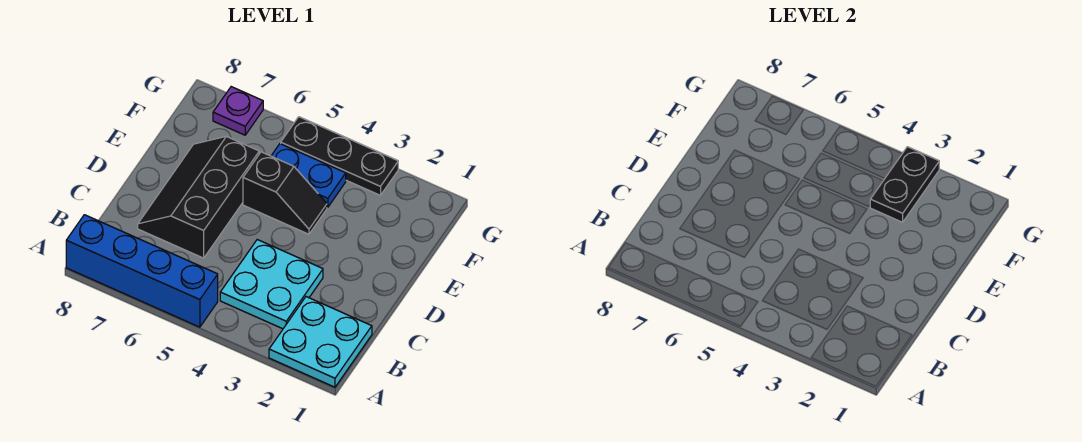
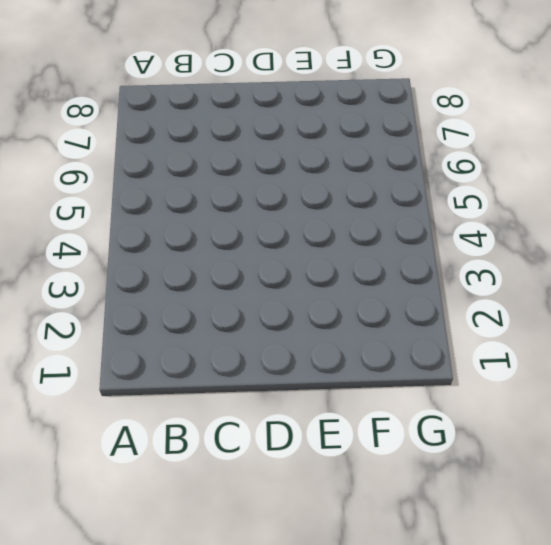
none -> cyan 2x2 plate [269,297,372,387]
none -> blue 1x4 brick [66,215,218,327]

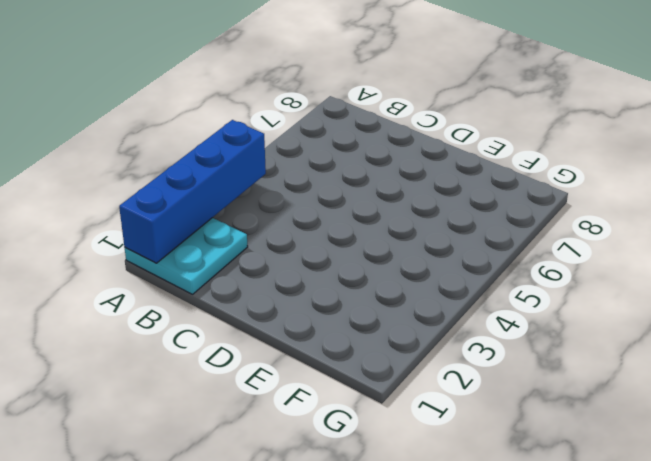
blue 1x4 brick [119,120,266,263] -> blue 1x4 brick moved to [66,215,218,327]
none -> cyan 2x2 plate [220,240,323,329]
none -> black 2x3 slope [138,136,259,258]

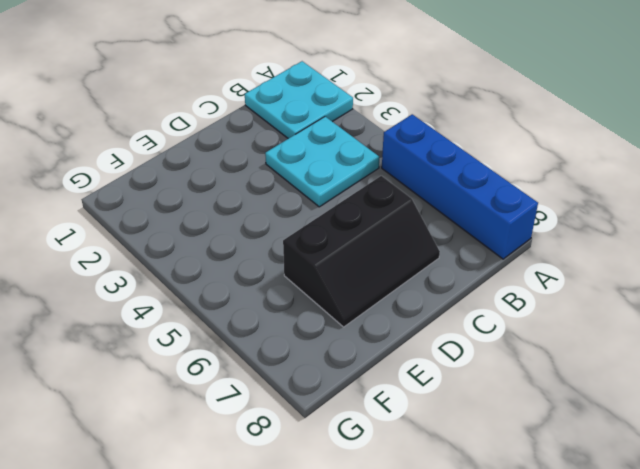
none -> black 1x2 slope [243,152,327,234]
none -> blue 1x2 plate [271,144,346,207]

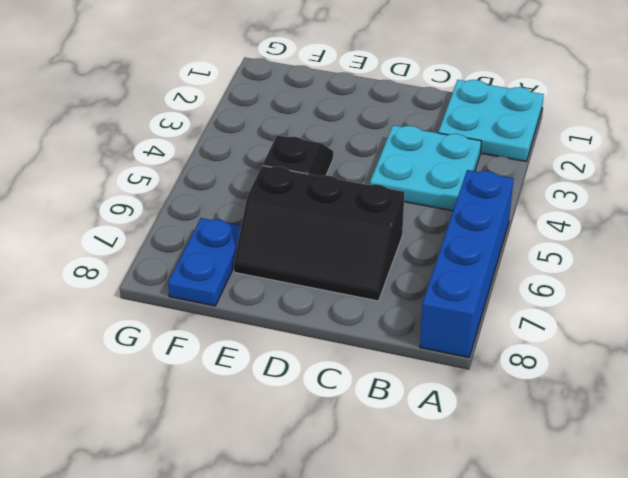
blue 1x2 plate [168,218,241,306] -> blue 1x2 plate moved to [271,144,346,207]
none -> black 1x3 plate [281,117,398,195]
none -> purple 1x1 plate [213,87,263,135]

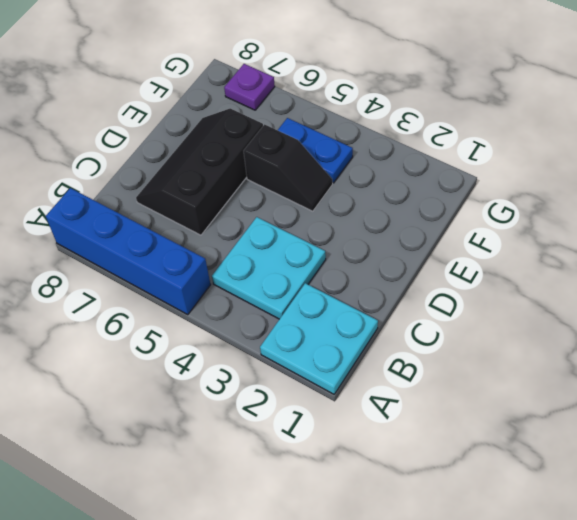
none -> black 1x3 plate [281,117,398,195]
none -> black 1x2 plate [870,147,939,222]

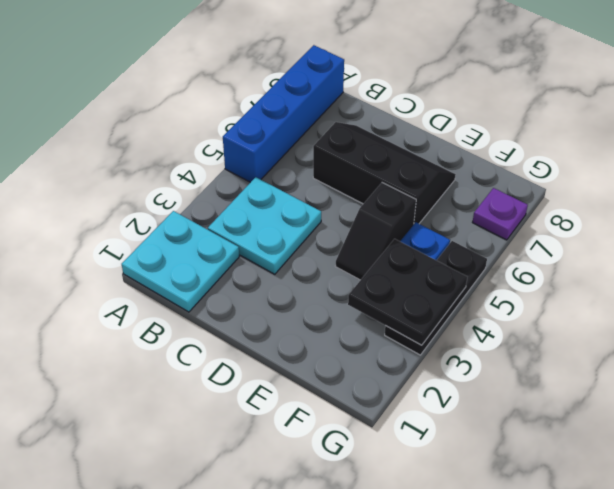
black 2x2 plate [348,239,467,345] -> black 1x2 plate [870,147,939,222]

